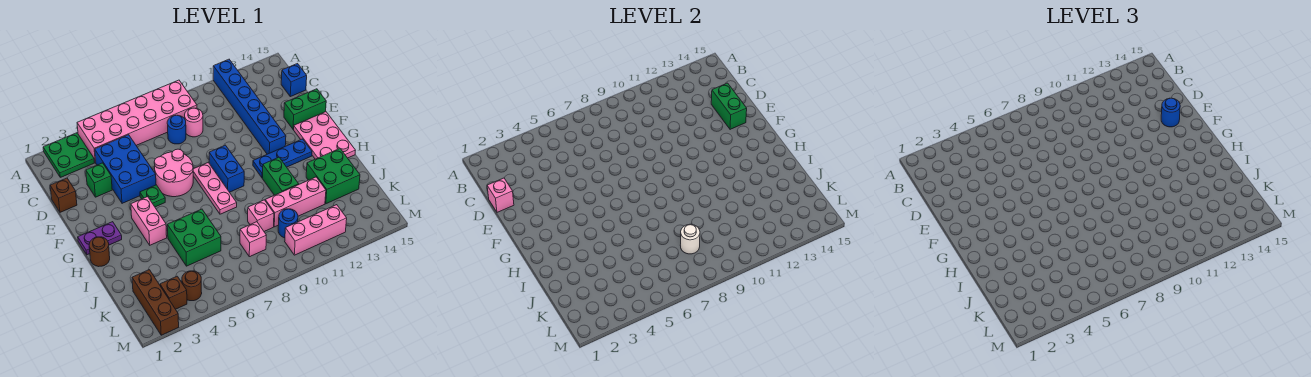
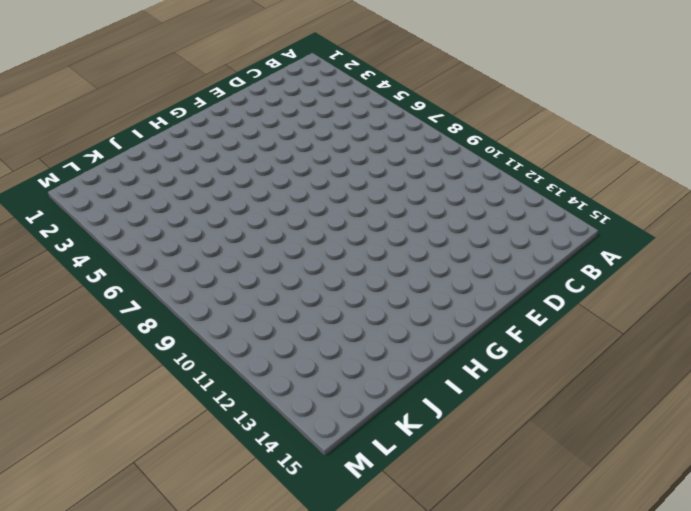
none -> green 2x2 plate [43,133,94,177]
none -> pink 2x6 brick [77,80,197,162]
none -> blue 1x6 brick [213,59,286,154]
none -> blue 2x3 brick [95,135,156,203]

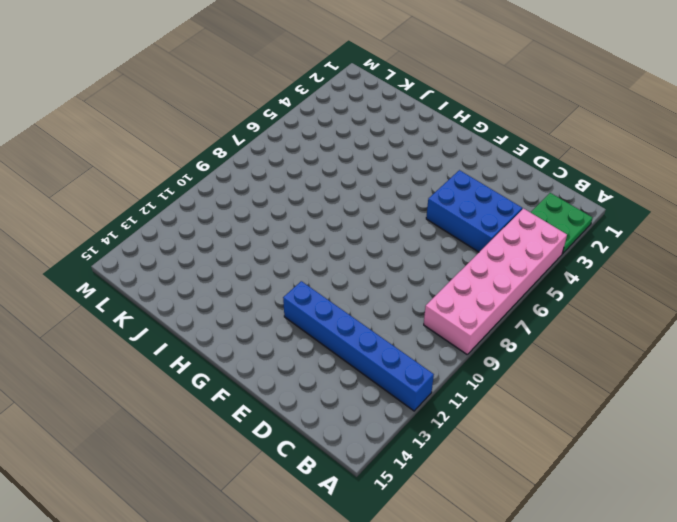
none -> blue 1x1 round brick [167,115,186,144]
none -> pink 1x1 round brick [185,108,203,137]
none -> blue 1x1 brick [281,64,307,97]
none -> brown 1x1 brick [50,178,77,212]

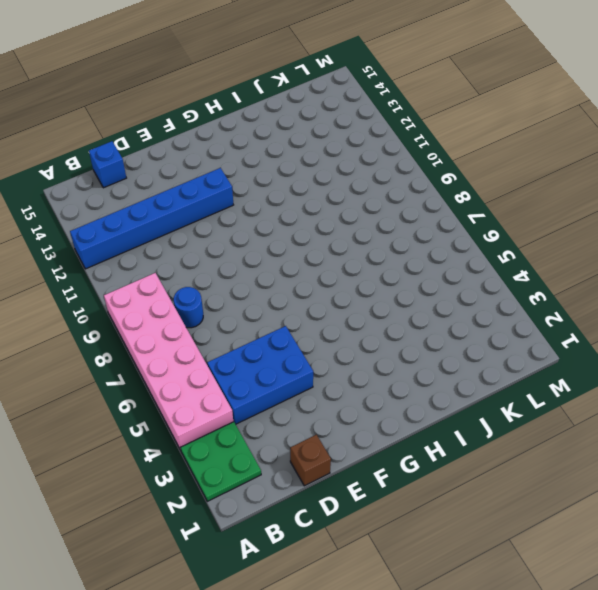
none -> pink 1x1 round brick [185,108,203,137]
none -> green 1x1 brick [86,163,112,197]
none -> pink 2x2 round brick [154,149,193,197]
none -> green 1x2 brick [284,89,326,129]

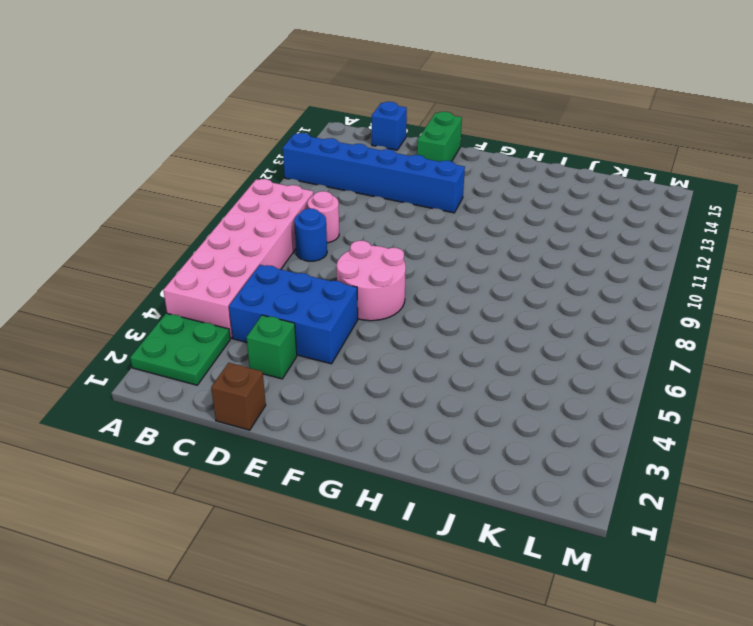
none -> green 1x1 plate [140,185,165,207]
none -> pink 1x3 plate [193,163,237,214]
none -> blue 1x2 brick [209,145,244,192]
none -> pink 2x3 plate [294,112,356,159]

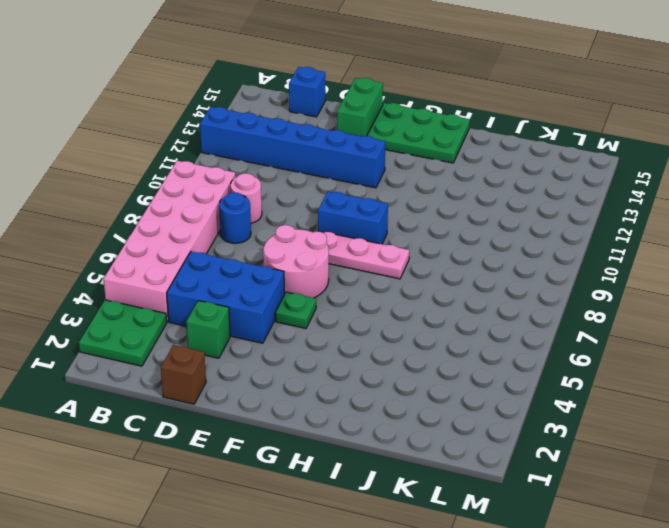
green 2x3 plate [367,103,470,163] -> pink 2x3 plate [294,112,356,159]
none -> purple 1x2 plate [78,222,122,255]
none -> pink 1x2 brick [131,197,167,245]
none -> blue 1x3 plate [253,139,312,178]
none -> brown 1x1 round brick [89,237,110,267]

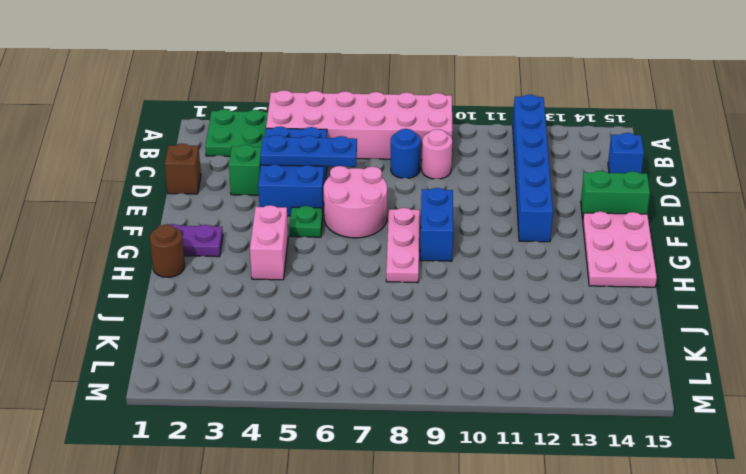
blue 1x3 plate [260,135,357,167] -> blue 1x3 plate moved to [253,139,312,178]
none -> green 1x2 brick [262,157,299,195]
none -> green 2x2 brick [167,209,221,266]
none -> green 2x2 brick [306,149,360,204]
none -> pink 1x1 brick [248,200,274,231]

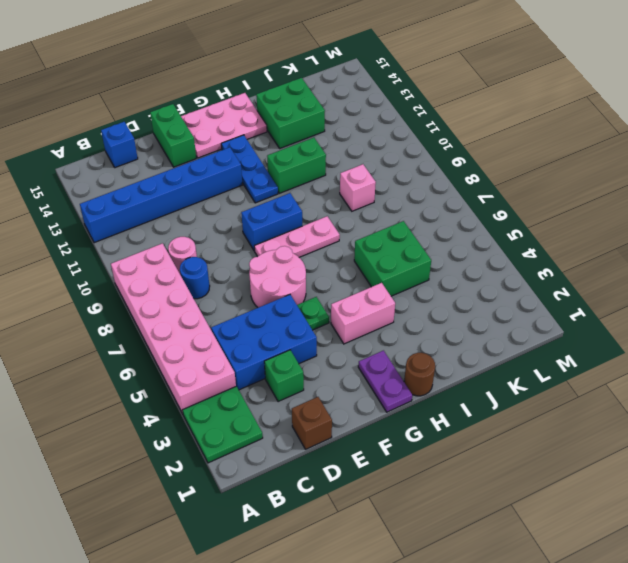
none -> pink 1x3 brick [265,177,326,227]
none -> brown 1x3 brick [132,270,179,335]
none -> pink 1x1 brick [240,222,266,257]
none -> blue 1x1 round brick [278,209,298,238]

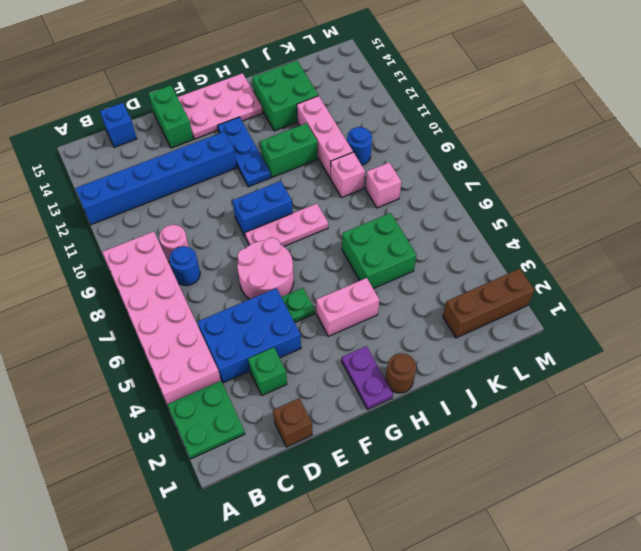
none -> brown 1x1 brick [160,276,187,309]
none -> brown 1x1 round brick [182,271,202,301]
none -> pink 1x3 brick [285,205,347,255]
none -> pink 1x1 brick [487,178,514,212]

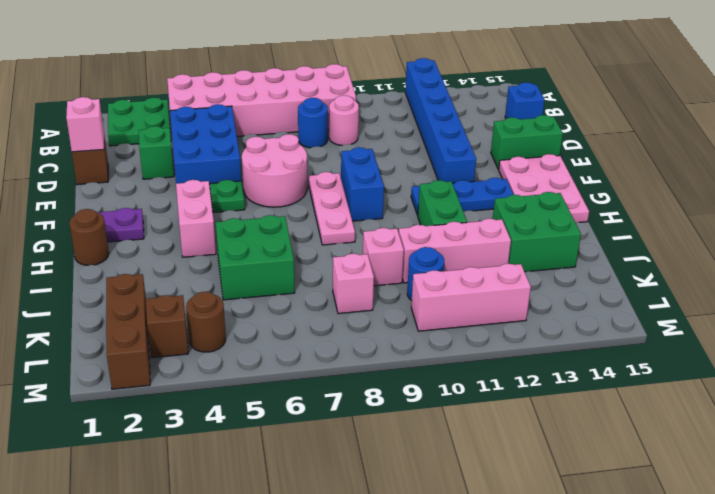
none -> green 1x2 brick [711,83,747,129]
none -> white 1x1 round brick [680,224,700,254]
none -> blue 1x1 round brick [1161,98,1180,127]

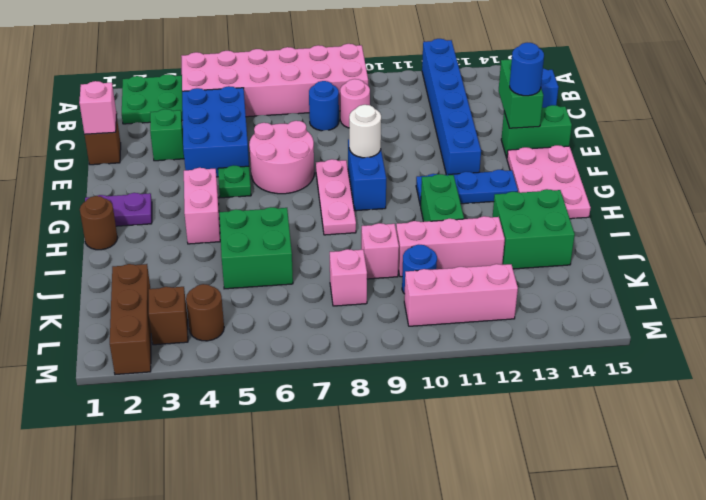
white 1x1 round brick [349,105,381,158] -> white 1x1 round brick moved to [680,224,700,254]

